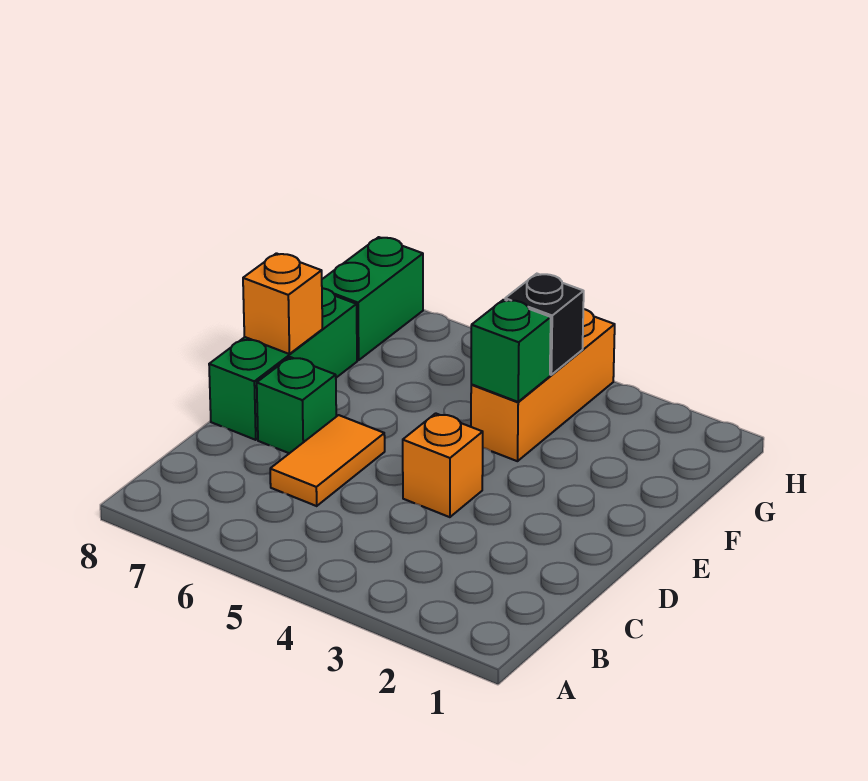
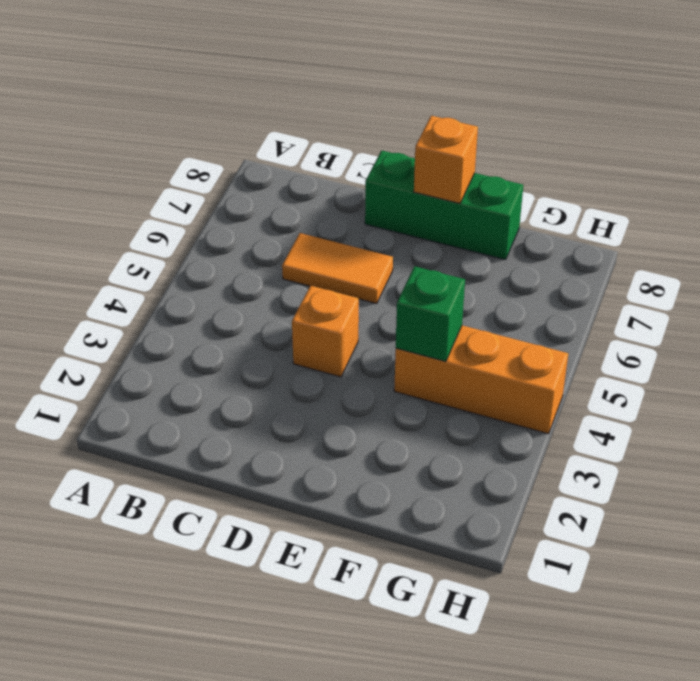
none -> green 1x1 brick [257,357,336,453]
none -> green 1x2 brick [322,237,423,360]

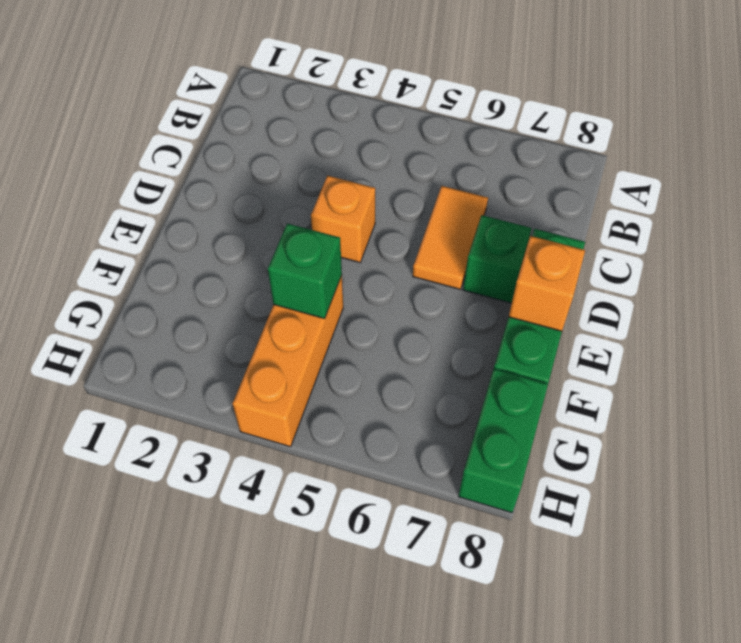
none -> black 1x1 brick [505,274,584,375]

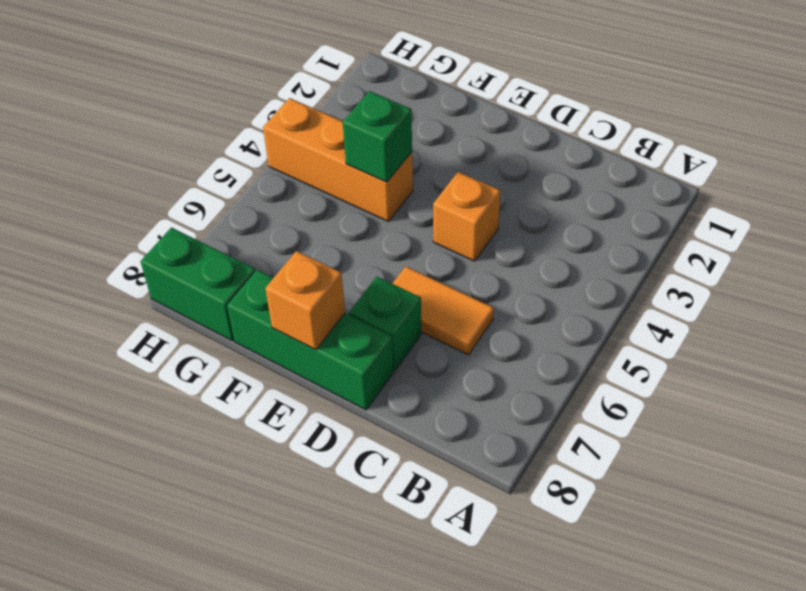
none -> black 1x1 brick [505,274,584,375]

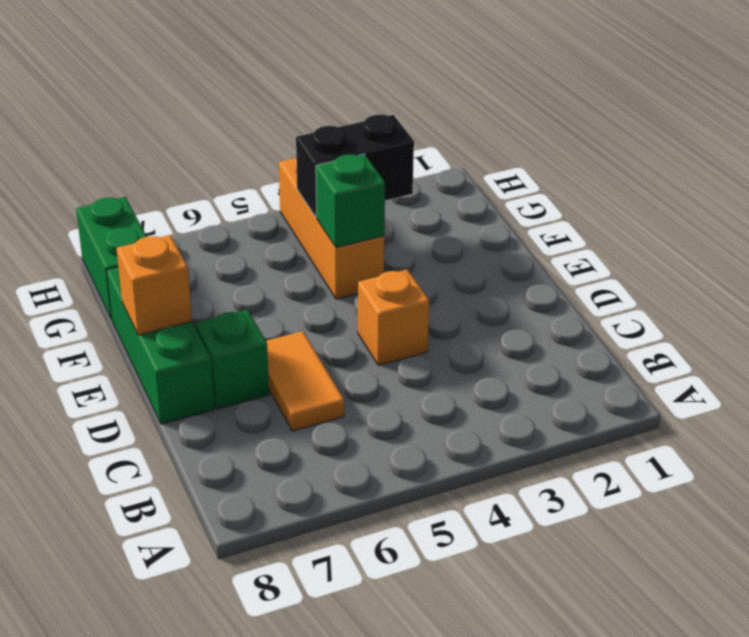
black 1x2 brick [296,115,414,217] -> black 1x1 brick [505,274,584,375]

